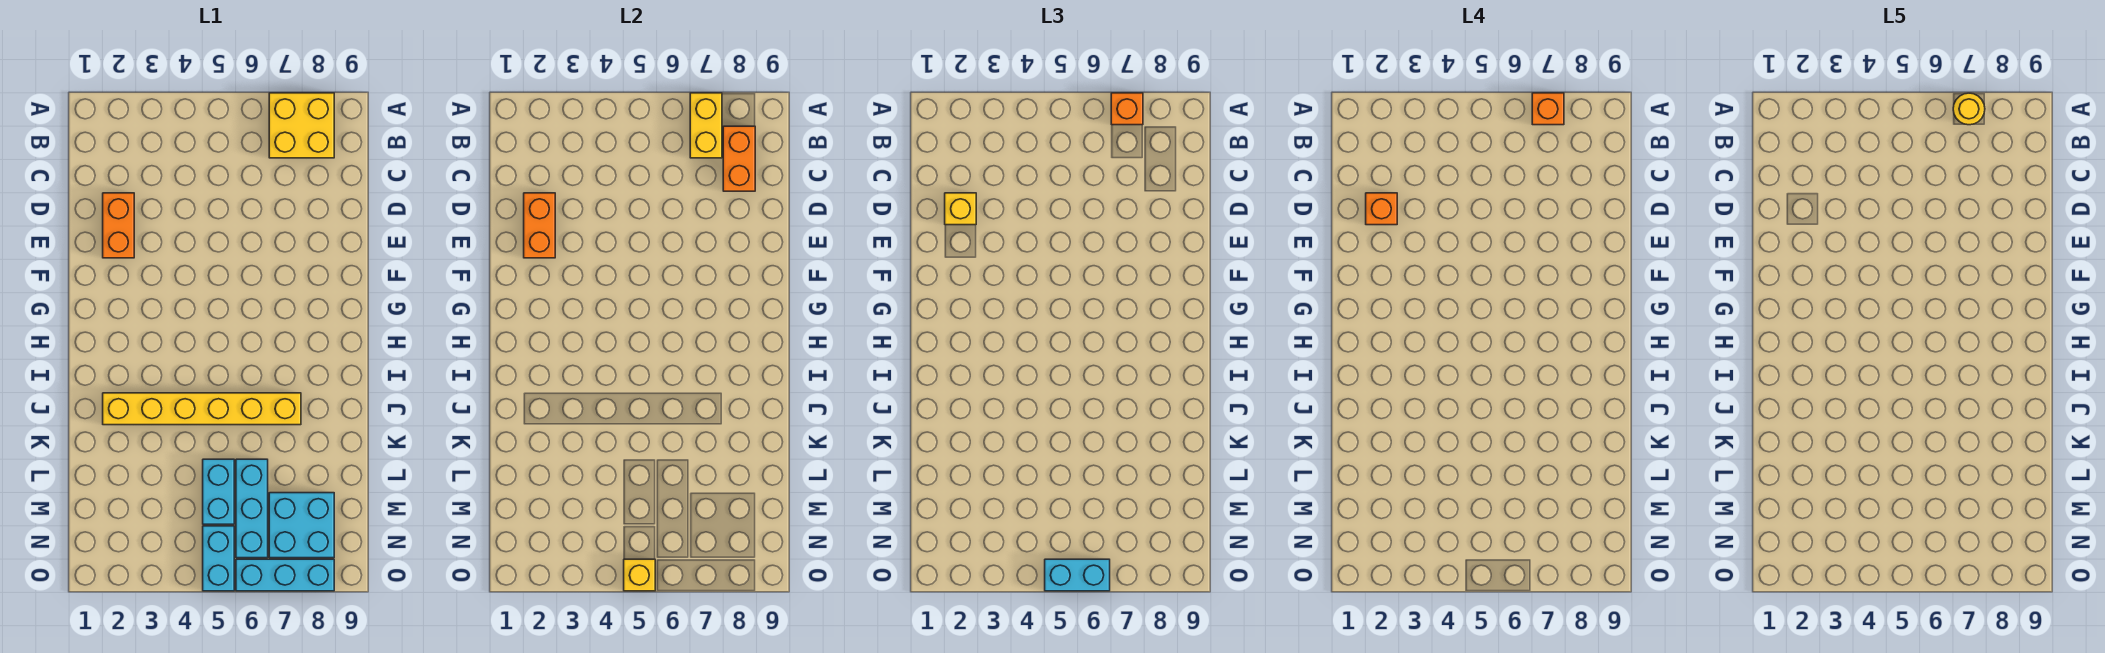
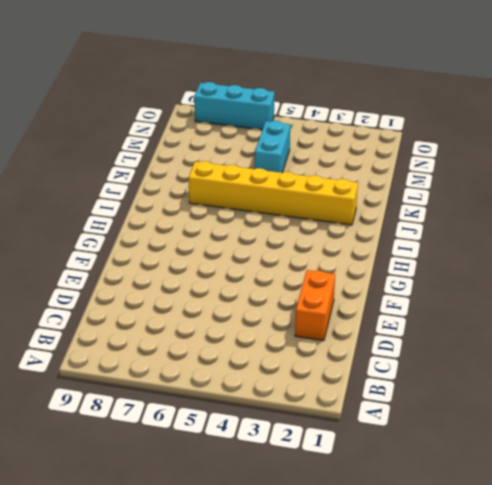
none -> yellow 2x2 brick [269,93,334,158]
none -> cyan 1x3 brick [236,459,268,558]
none -> cyan 2x2 brick [269,493,334,558]

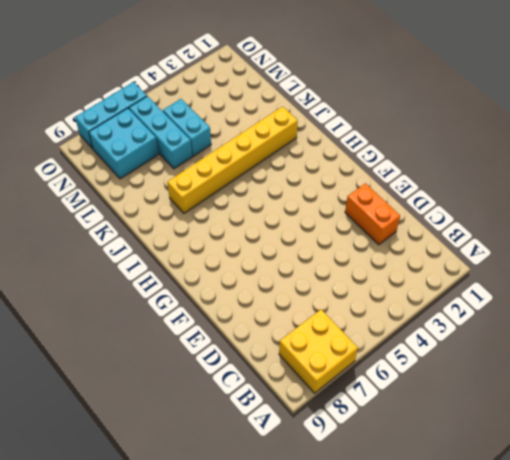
none -> cyan 1x2 brick [203,526,234,591]
none -> yellow 1x2 brick [690,93,722,158]
none -> orange 1x2 brick [723,126,755,191]

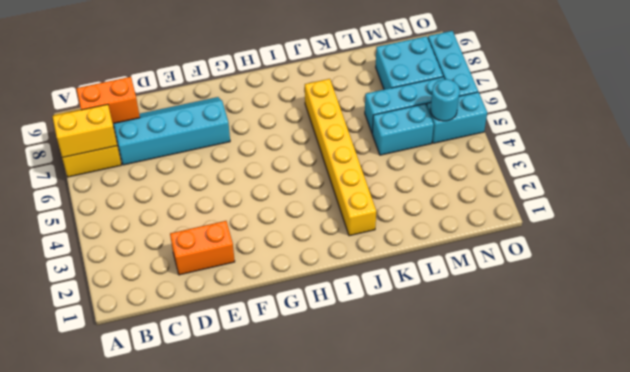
cyan 2x4 slope [113,97,230,165] -> none
cyan 1x1 round brick [430,79,460,121] -> none
none -> orange 1x2 brick [524,193,555,258]
none -> yellow 1x1 brick [624,559,655,591]
none -> orange 1x1 brick [1111,93,1143,125]

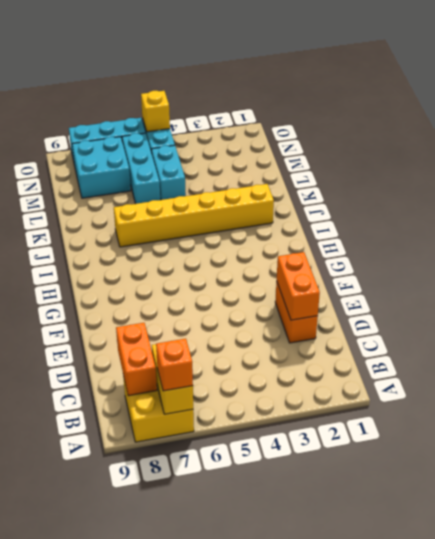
none -> yellow 1x1 brick [945,193,976,225]
none -> cyan 1x2 brick [1045,559,1110,591]
none -> orange 1x1 brick [1532,93,1564,125]

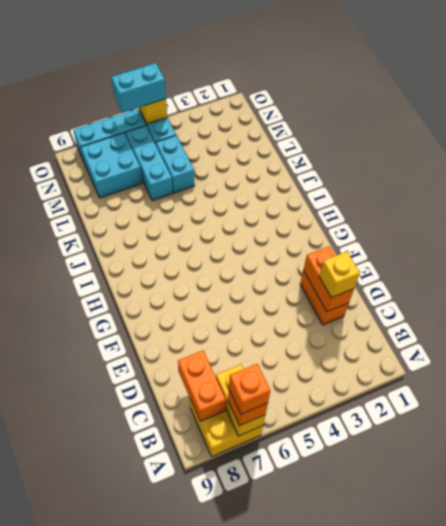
none -> yellow 1x6 brick [103,393,301,425]
none -> orange 1x1 brick [1366,193,1397,225]
none -> yellow 1x1 round brick [1953,93,1985,125]

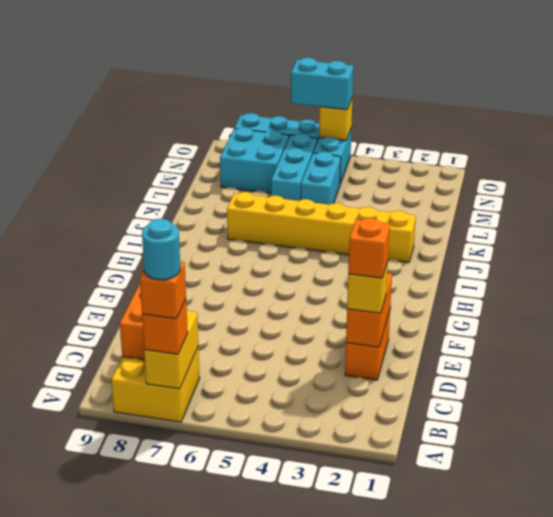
cyan 1x1 round brick [142,219,180,280] -> yellow 1x1 round brick [1953,93,1985,125]

